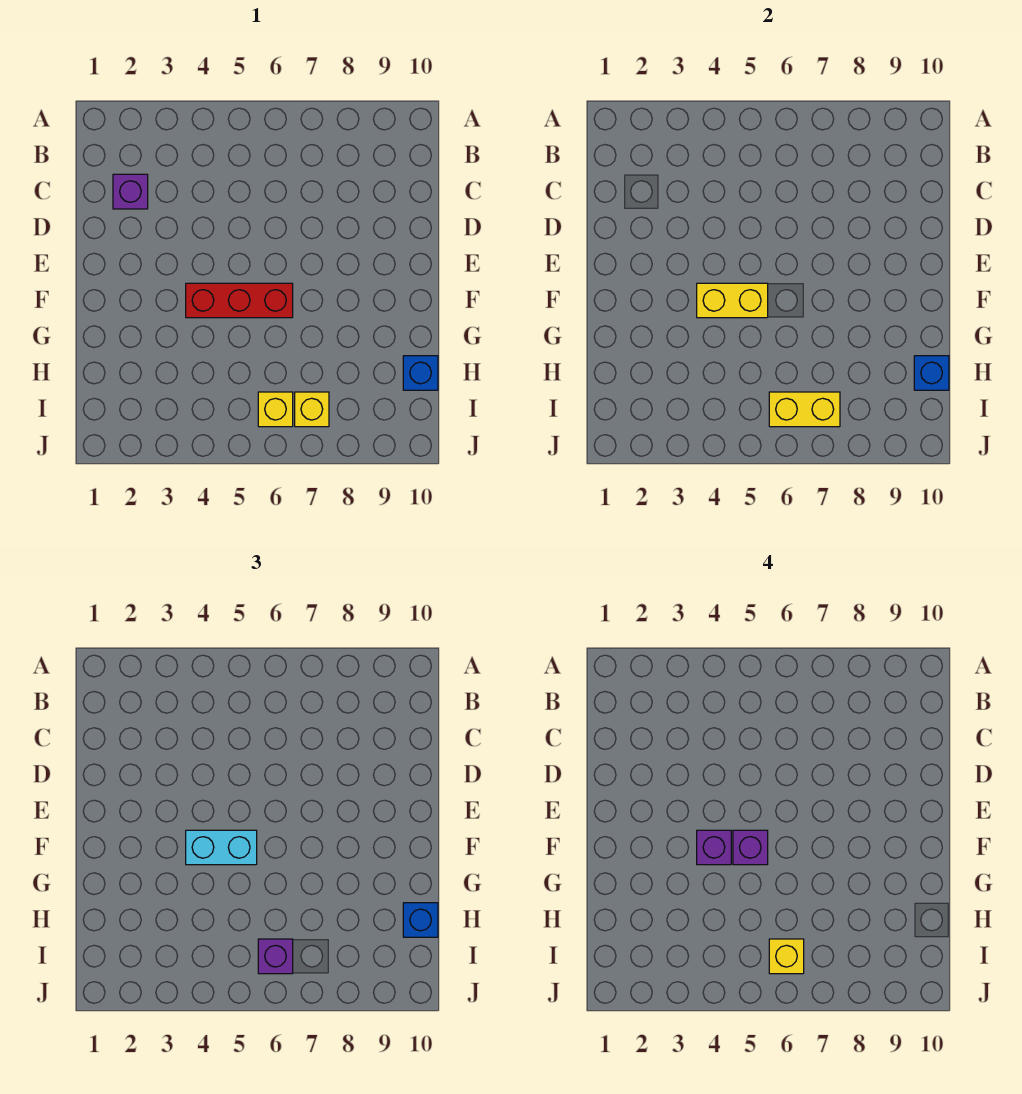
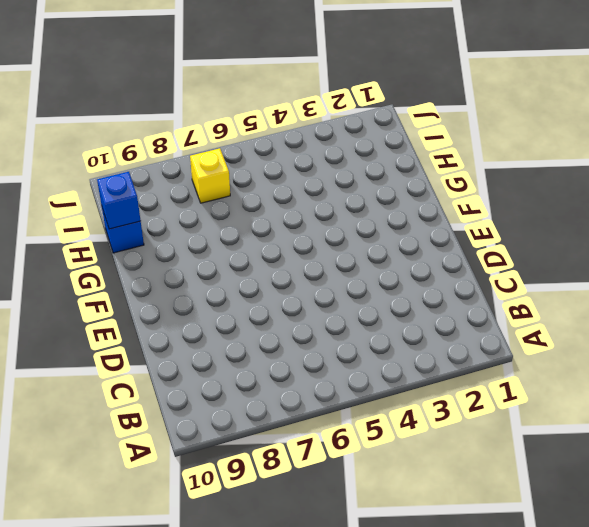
none -> purple 1x1 brick [113,174,148,209]
none -> red 1x3 brick [186,283,293,318]
none -> yellow 1x1 brick [258,392,293,427]

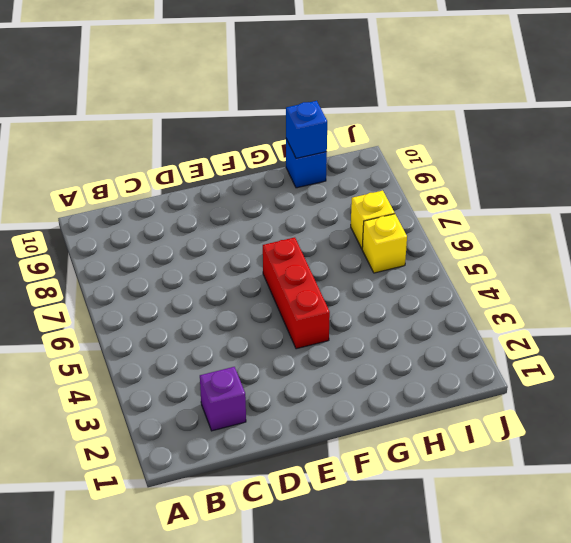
none -> yellow 1x2 brick [697,283,768,318]
none -> yellow 1x2 brick [769,392,840,427]
none -> cyan 1x2 brick [186,830,257,865]

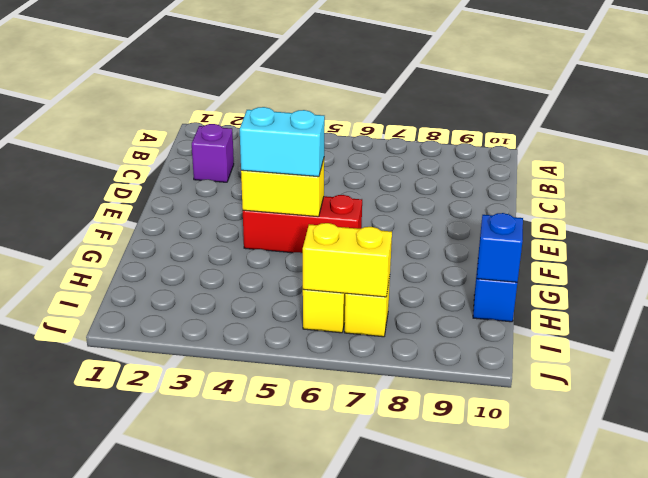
none -> blue 1x1 brick [403,903,438,937]
none -> purple 1x1 brick [258,939,293,974]
none -> purple 1x1 brick [697,830,731,865]

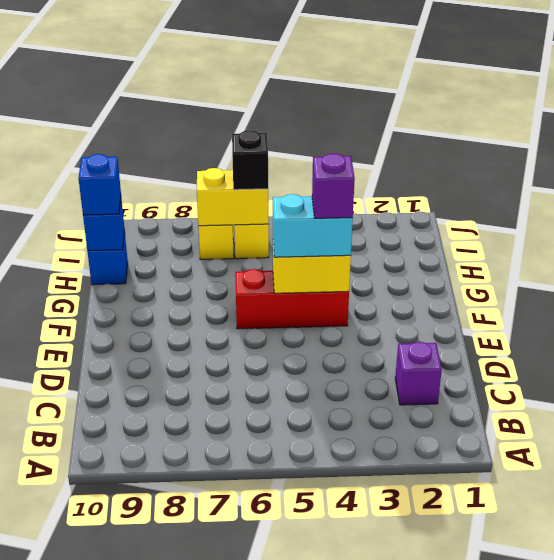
black 1x1 brick [232,130,268,190] -> purple 1x1 brick [258,939,293,974]
none -> purple 1x1 brick [733,830,768,865]
none -> yellow 1x1 brick [769,939,804,974]

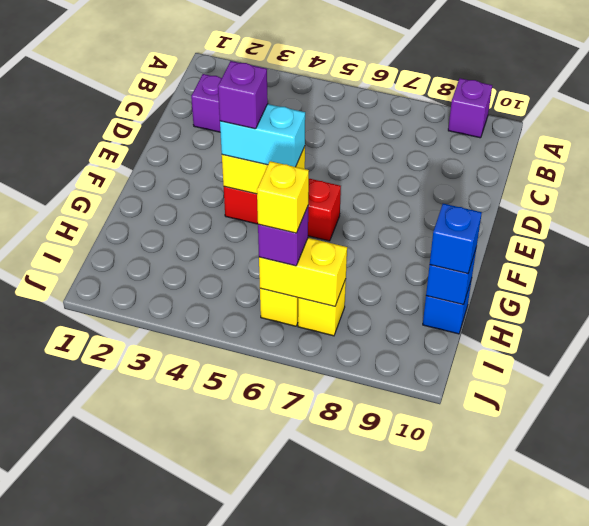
purple 1x1 brick [448,78,492,138] -> purple 1x1 brick moved to [733,830,768,865]

